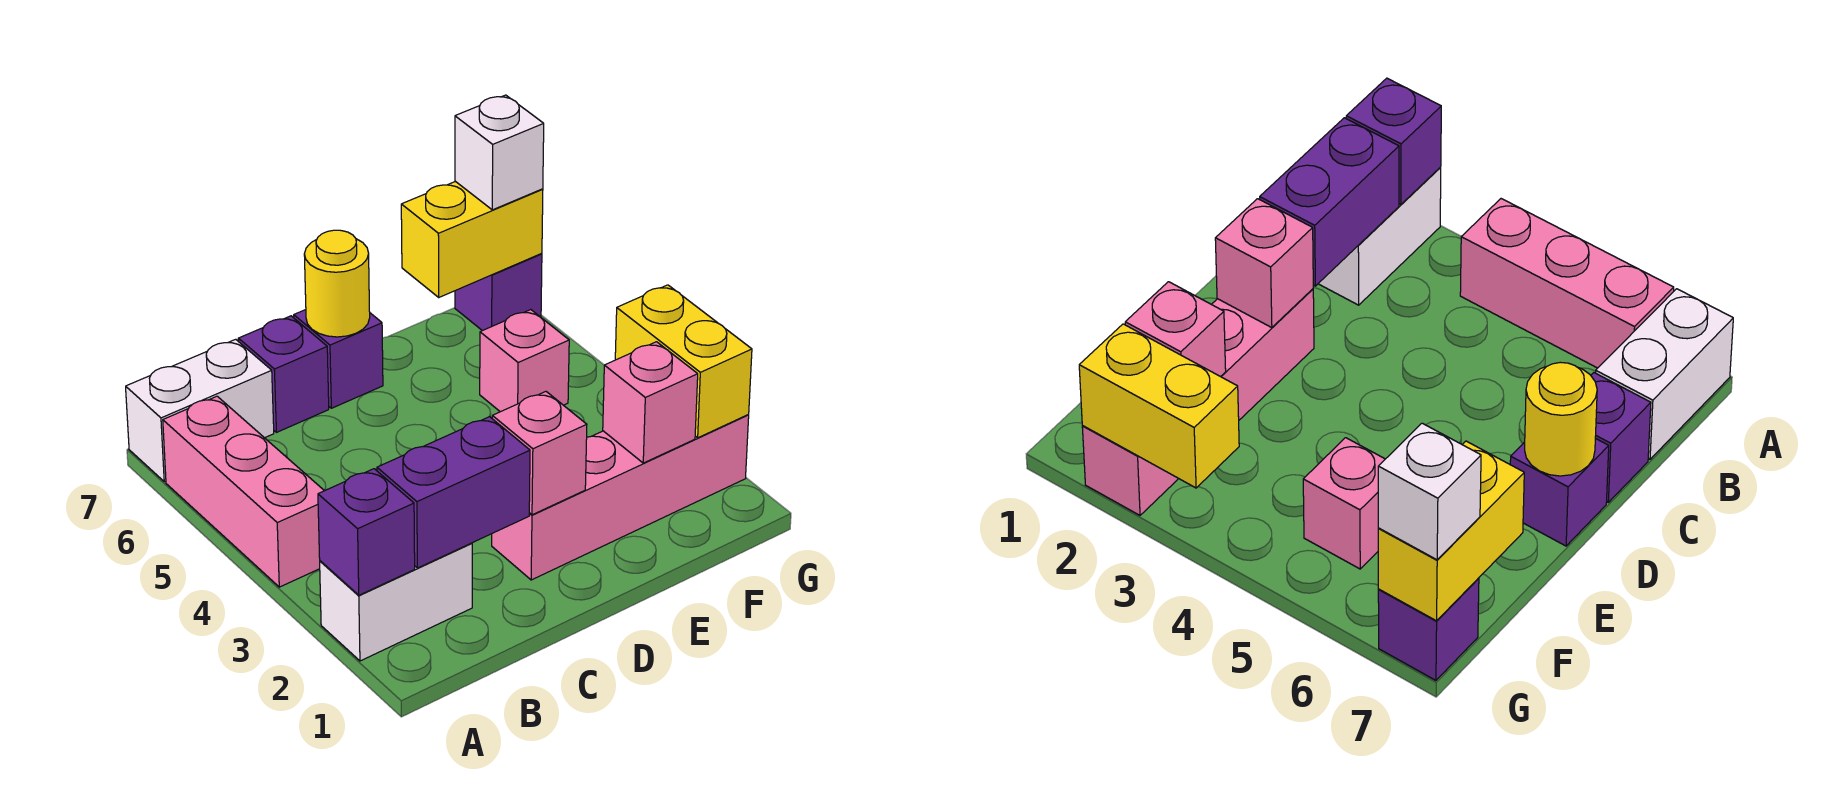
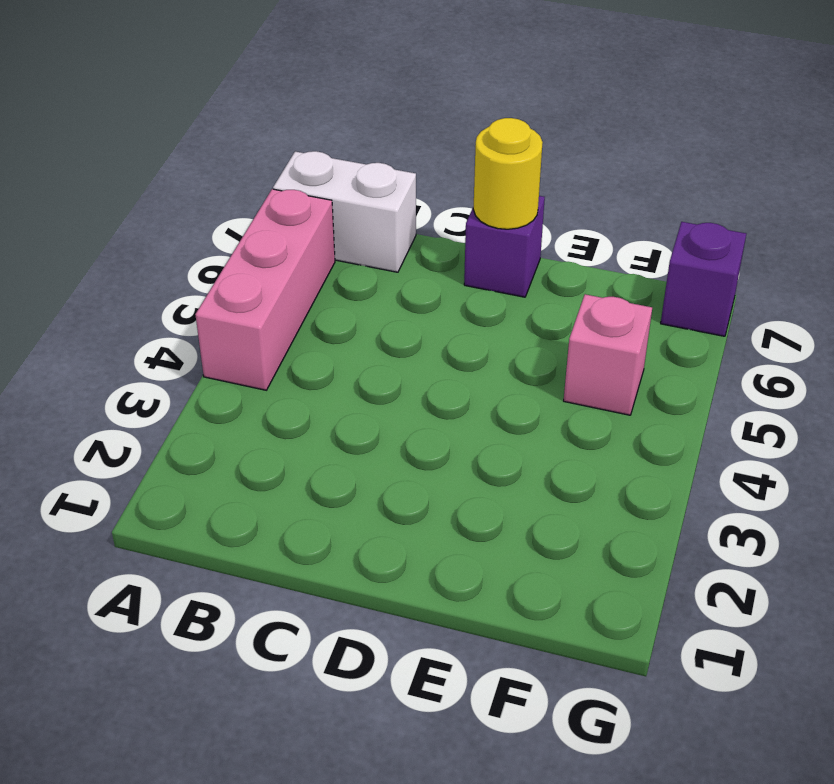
none -> white 1x2 brick [320,543,472,661]
none -> purple 1x1 brick [238,316,329,432]
none -> pink 1x4 brick [492,415,749,580]

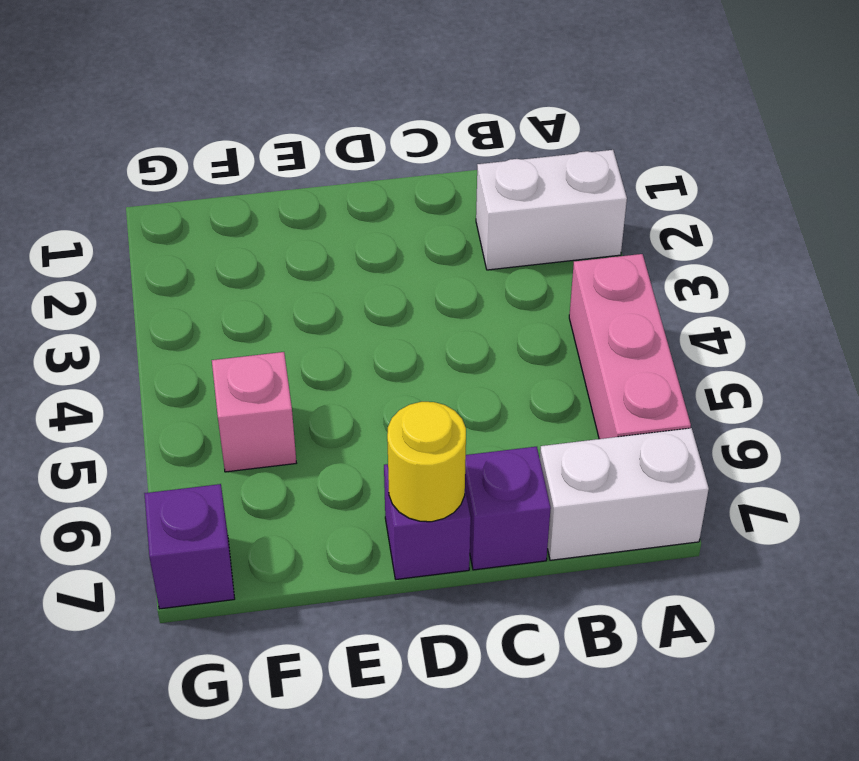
none -> pink 1x4 brick [492,415,749,580]
none -> purple 1x1 brick [318,469,415,595]
none -> purple 1x2 brick [377,417,530,568]

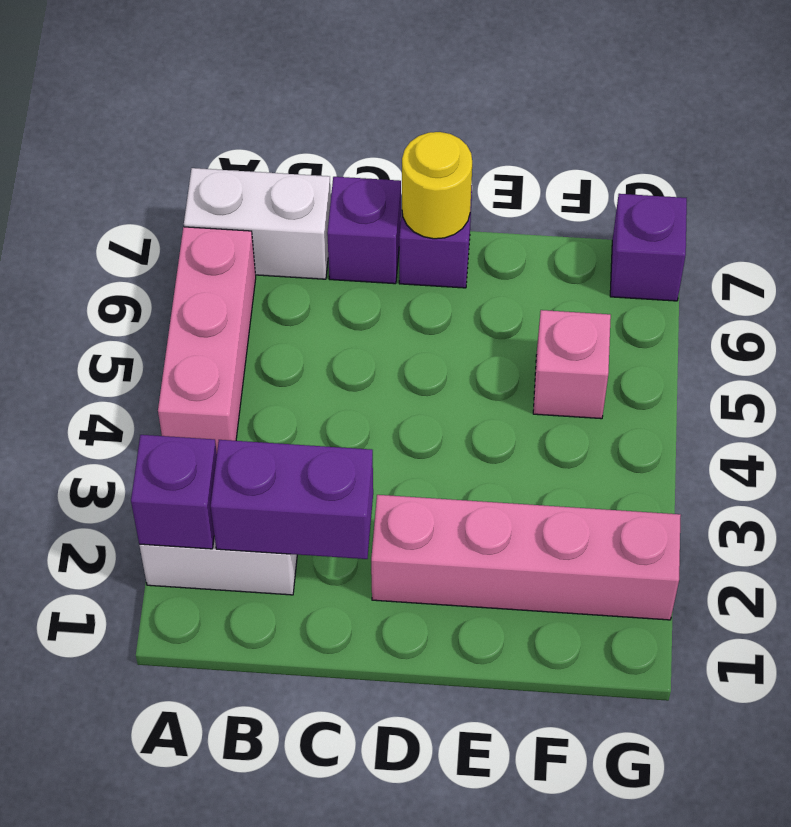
none -> pink 1x1 brick [492,392,587,515]
none -> pink 1x1 brick [603,342,698,463]
none -> yellow 1x2 brick [401,181,543,297]

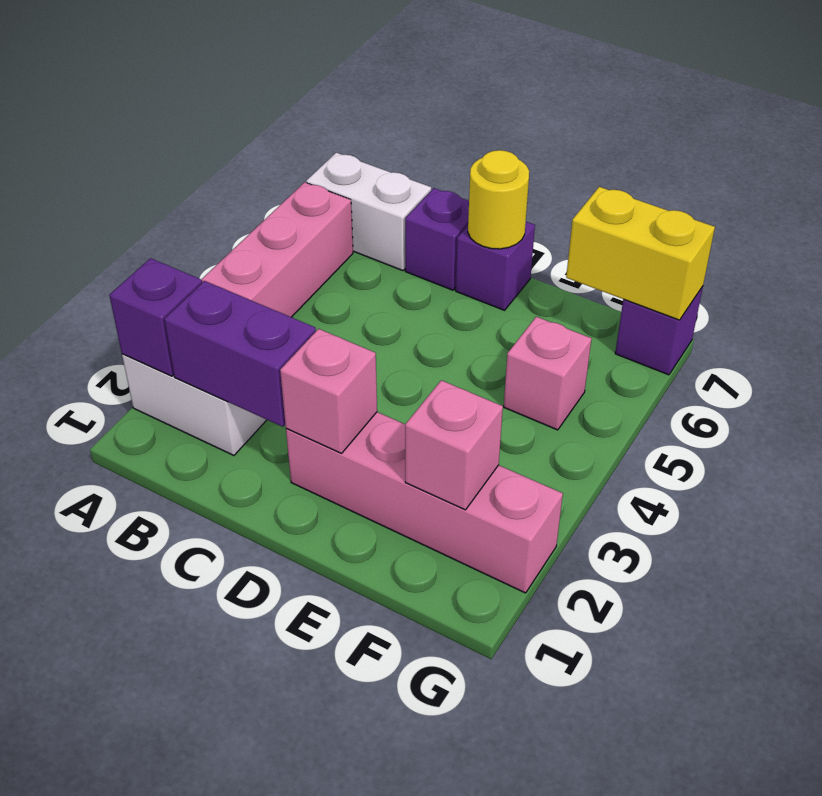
none -> yellow 1x2 brick [615,285,752,438]
none -> white 1x1 brick [455,95,544,210]

